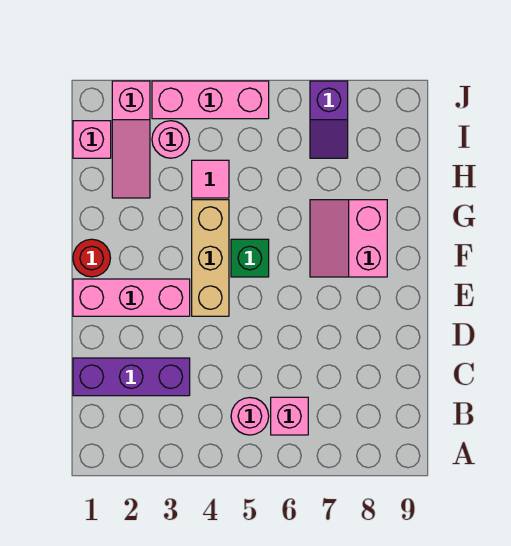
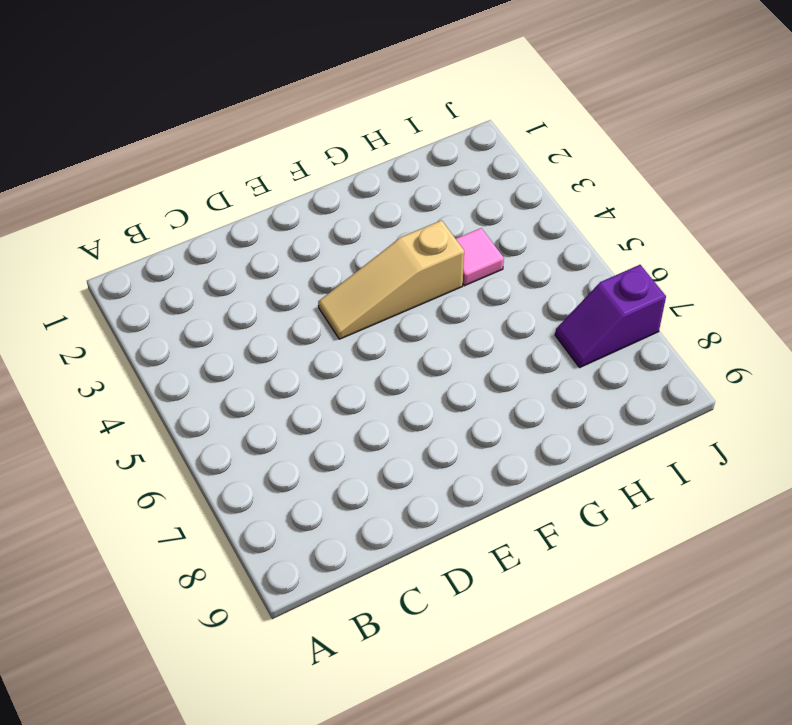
tan 1x3 slope [318,220,464,339] -> tan 1x3 brick [192,200,229,316]
none -> pink 1x1 round brick [231,398,269,435]
none -> pink 1x1 brick [271,397,308,435]
none -> purple 1x3 brick [73,358,190,396]

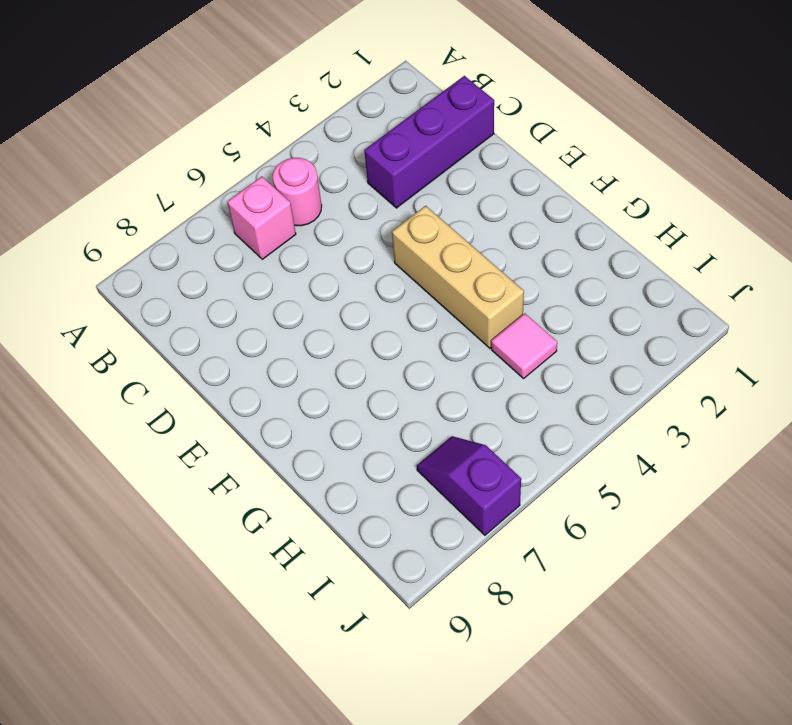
none -> pink 1x3 brick [73,279,190,316]
none -> red 1x1 round brick [73,239,110,277]
none -> green 1x1 brick [231,239,269,277]

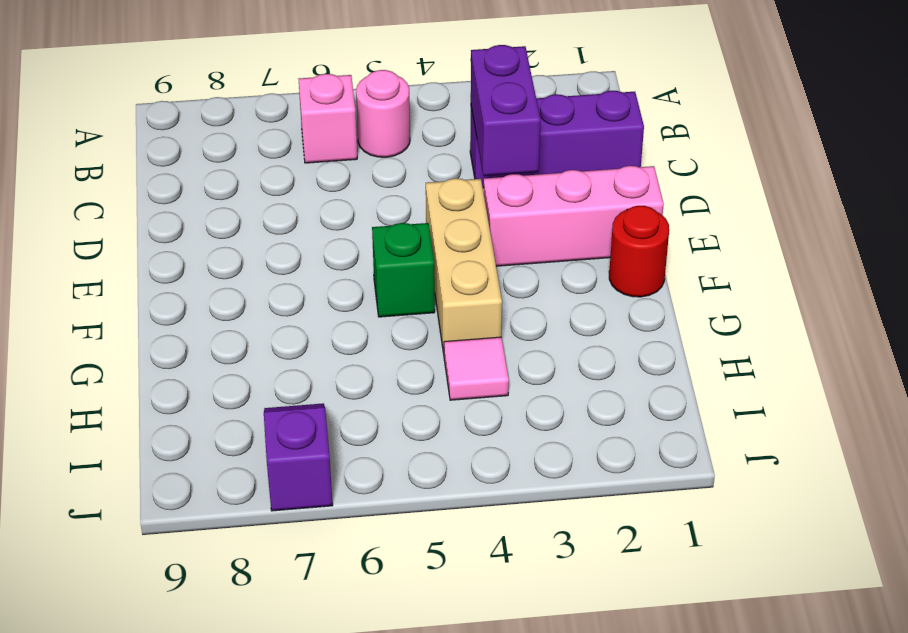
purple 1x2 brick [471,45,541,176] -> none
none -> pink 2x2 slope [310,200,387,277]
none -> pink 1x3 slope [112,81,150,198]
none -> pink 1x1 brick [73,121,111,158]

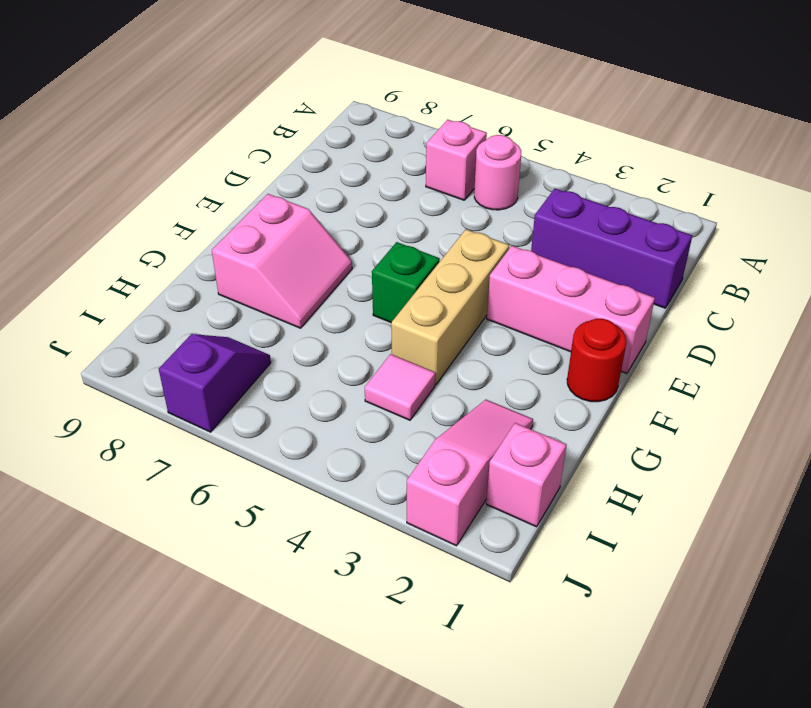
none -> pink 1x1 round brick [152,121,190,158]
none -> pink 1x3 brick [152,81,269,119]

